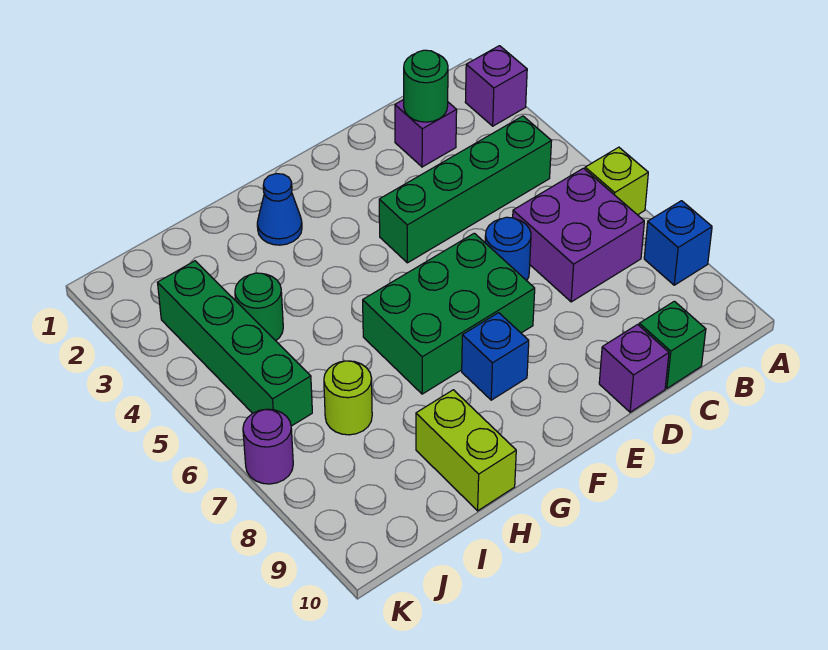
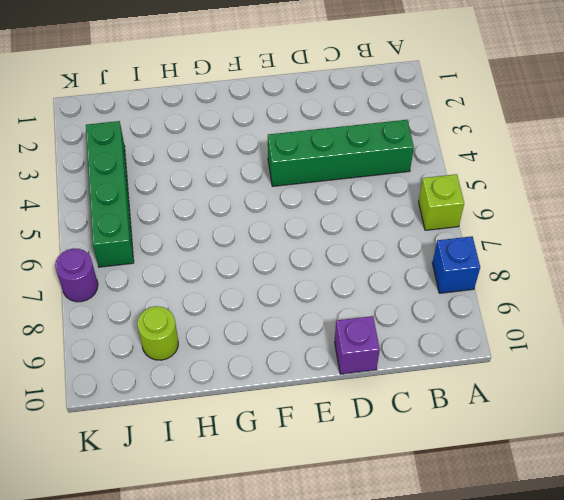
lime 1x1 round brick [137,306,178,360] -> lime 1x1 round brick moved to [324,361,372,435]
none -> purple 1x1 brick [465,46,527,126]
none -> purple 2x2 brick [513,168,644,302]
none -> purple 1x1 brick [395,100,457,167]

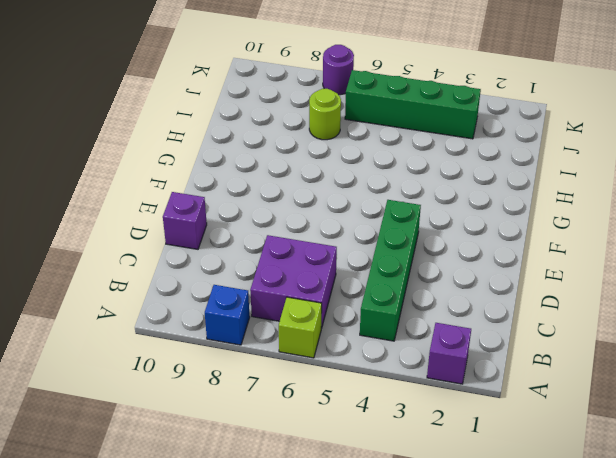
none -> purple 1x1 brick [395,100,457,167]
none -> green 1x1 brick [639,301,706,388]
none -> blue 1x1 round brick [485,217,531,281]

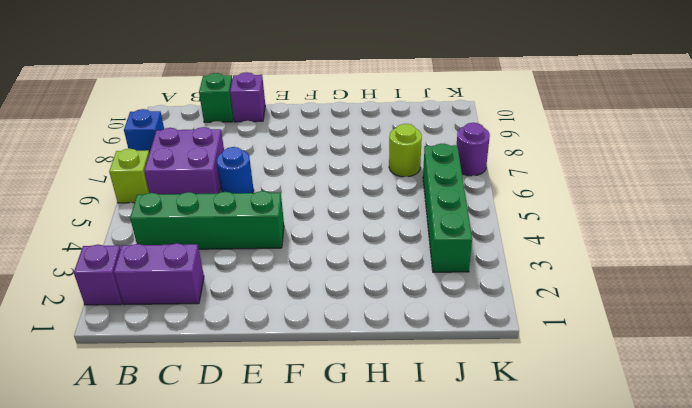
purple 1x2 brick [114,243,204,305] -> purple 1x1 brick [395,100,457,167]
none -> green 2x3 brick [363,233,535,394]
none -> blue 1x1 brick [462,313,529,400]
none -> blue 1x1 cone [257,174,302,245]

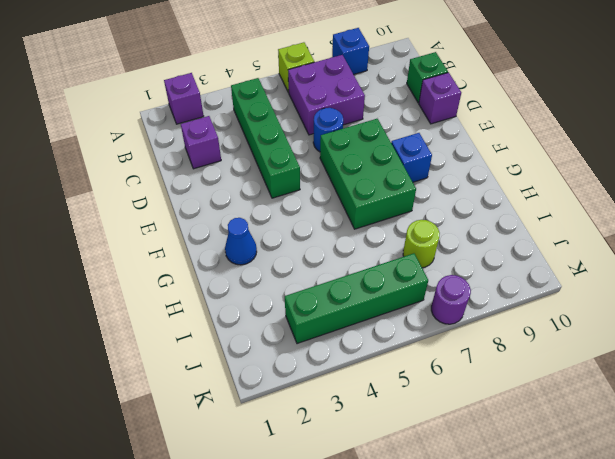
none -> lime 1x2 brick [416,390,516,511]
none -> green 1x1 round brick [235,273,283,341]
none -> green 1x1 round brick [404,50,448,122]

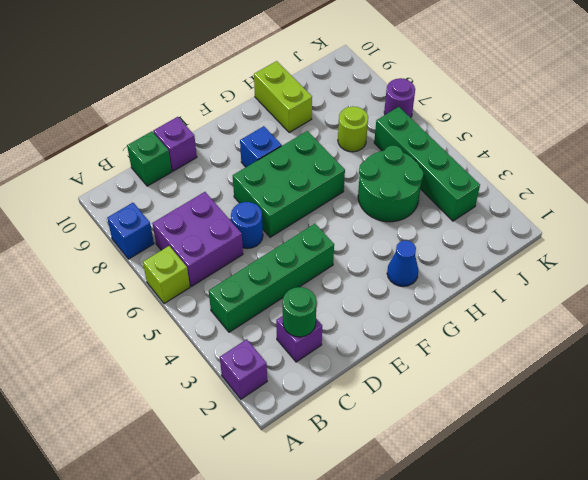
green 2x2 round brick [358,145,423,222] -> green 1x1 round brick [235,273,283,341]

